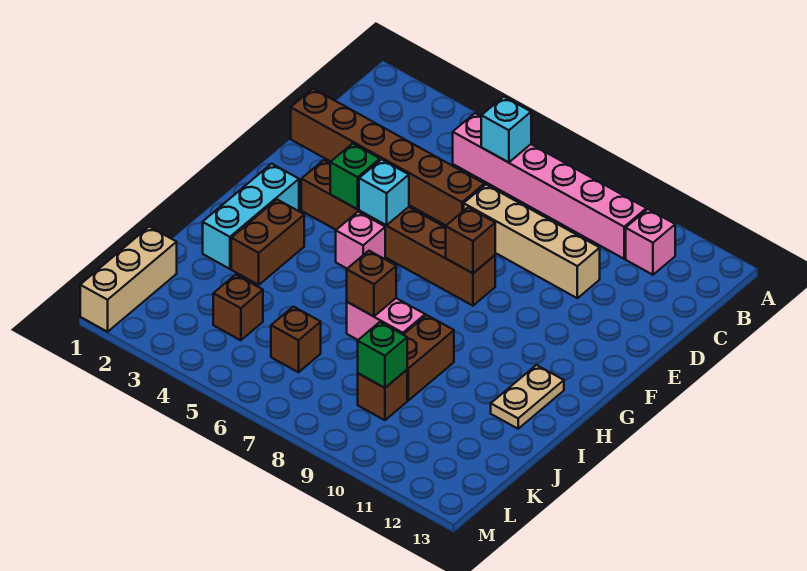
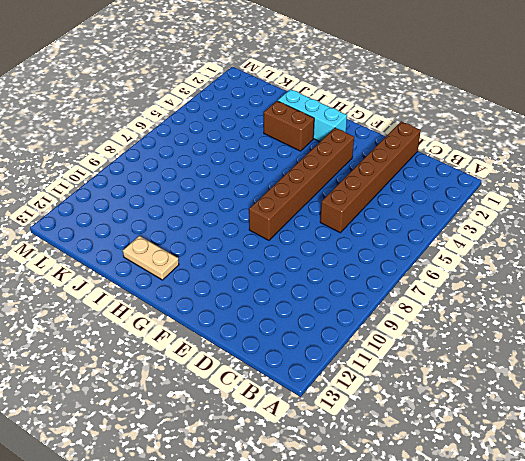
none -> pink 1x6 brick [453,113,646,259]
none -> pink 1x1 brick [626,209,675,275]
none -> tan 1x4 brick [464,185,600,298]

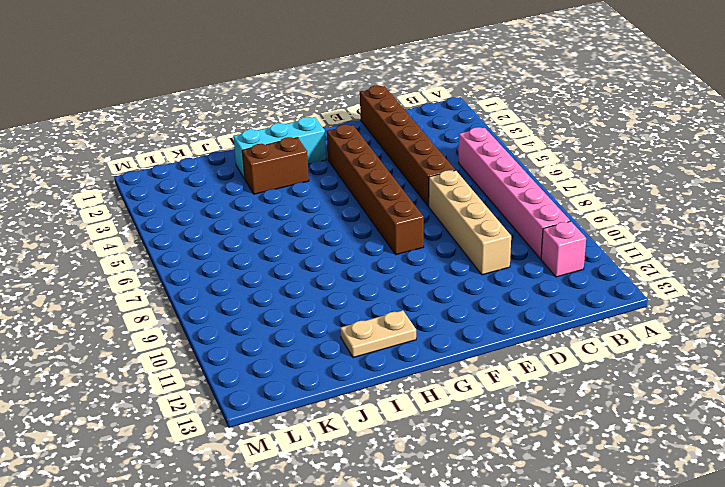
none -> pink 1x1 brick [336,212,385,269]
none -> pink 1x2 brick [347,298,425,340]
none -> brown 1x2 brick [403,315,454,400]

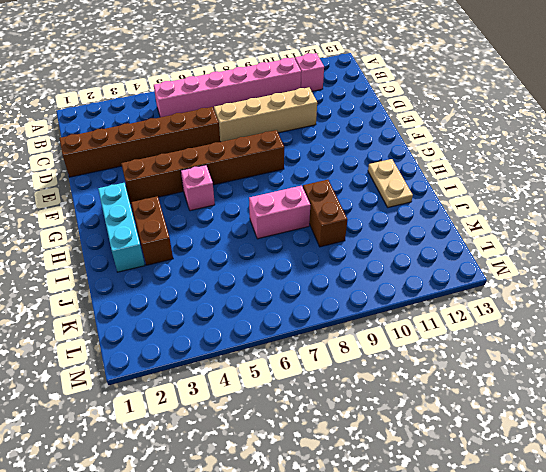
none -> tan 1x3 brick [80,227,177,332]
none -> brown 1x1 brick [213,275,263,340]
none -> brown 1x1 brick [271,307,321,372]

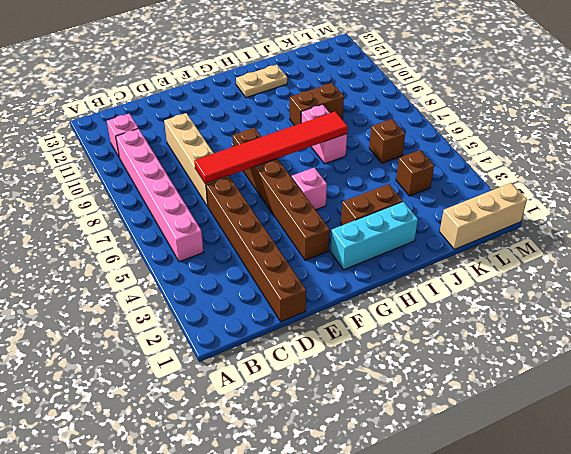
red 1x6 tile [194,111,348,184] -> brown 1x1 brick [347,251,396,316]
none -> brown 1x1 brick [358,370,407,420]
none -> cyan 1x1 brick [481,97,531,163]
none -> green 1x1 brick [330,143,380,209]

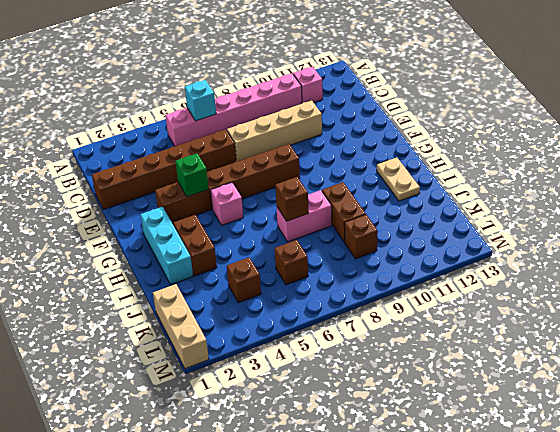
none -> cyan 1x1 brick [359,160,409,225]
none -> brown 1x1 brick [446,208,495,273]
none -> green 1x1 brick [358,322,407,388]

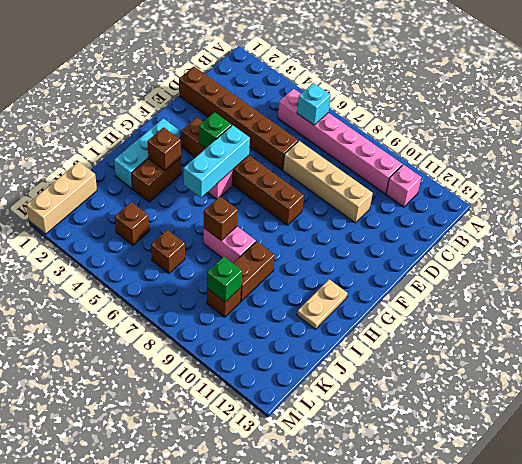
cyan 1x3 brick [184,125,250,197] -> cyan 1x1 brick [359,160,409,225]
brown 1x1 brick [148,127,181,171] -> brown 1x1 brick moved to [446,208,495,273]

